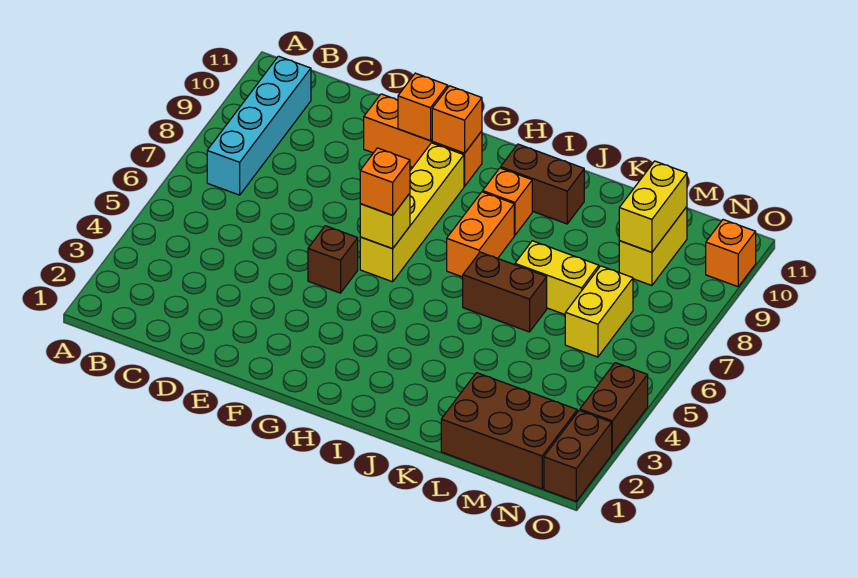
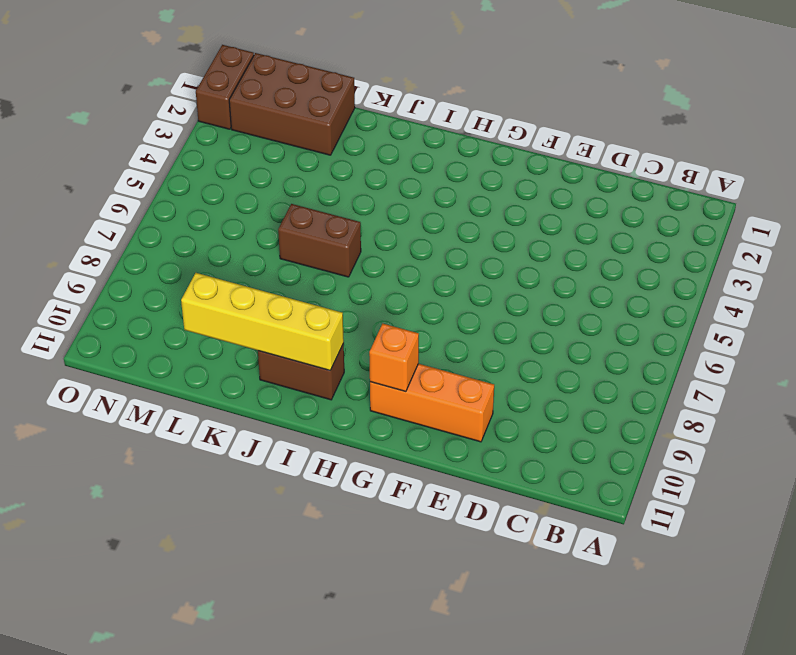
yellow 1x4 brick [181,273,344,370] -> yellow 1x4 brick turned to [360,143,464,282]
none -> cyan 1x4 brick [207,56,311,195]
none -> brown 1x1 brick [308,226,358,293]
none -> orange 1x2 brick [447,192,514,277]

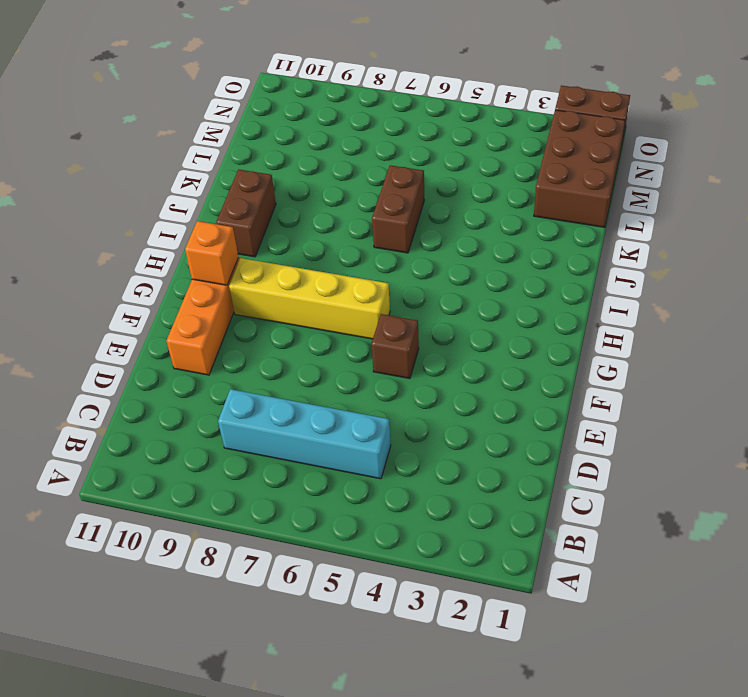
cyan 1x4 brick [218,389,391,479] -> cyan 1x4 brick moved to [207,56,311,195]
none -> orange 1x2 brick [447,192,514,277]
none -> orange 1x1 brick [483,168,532,235]
none -> yellow 1x2 brick [515,241,599,314]

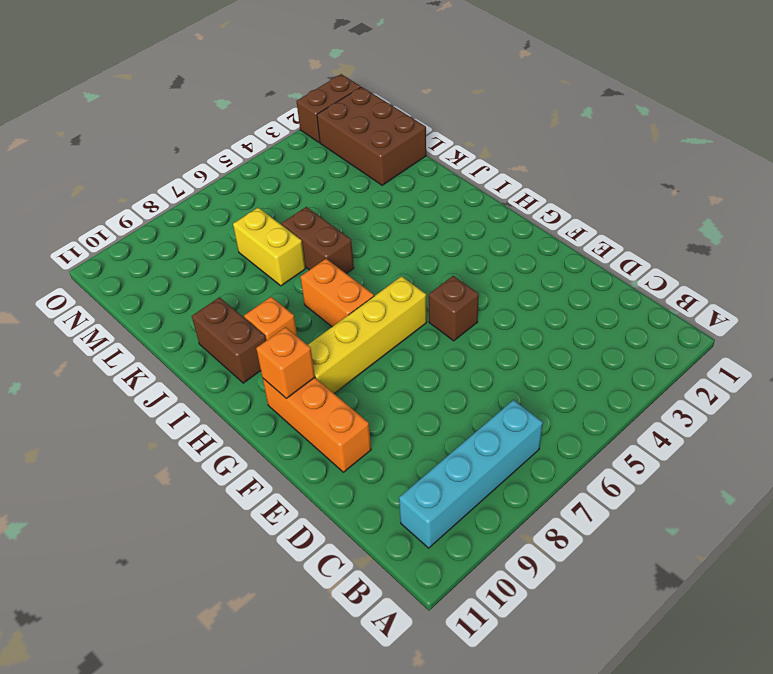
orange 1x2 brick [301,259,374,327] -> orange 1x2 brick turned to [447,192,514,277]
none -> yellow 1x2 brick [565,266,633,357]
none -> yellow 1x2 brick [619,207,687,285]
none -> brown 1x2 brick [580,363,648,453]

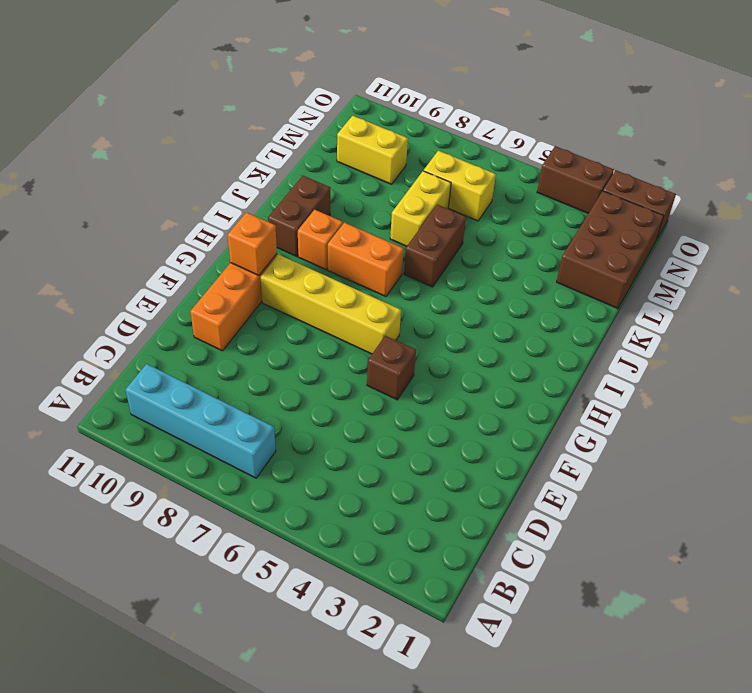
none -> orange 1x1 brick [706,220,756,287]
none -> orange 1x1 brick [398,73,448,141]
none -> yellow 1x1 brick [360,193,410,249]

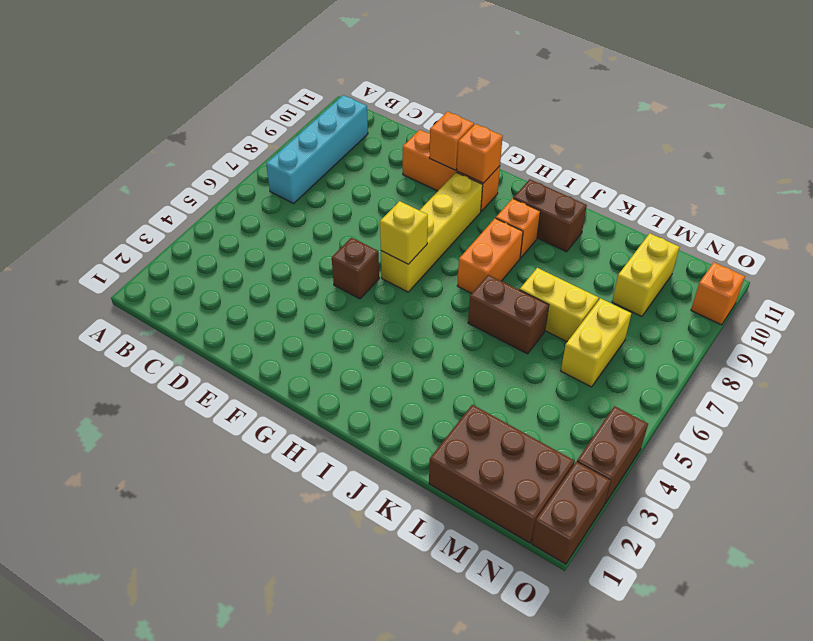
none -> yellow 1x2 brick [619,161,687,252]
none -> orange 1x1 brick [360,148,410,215]

